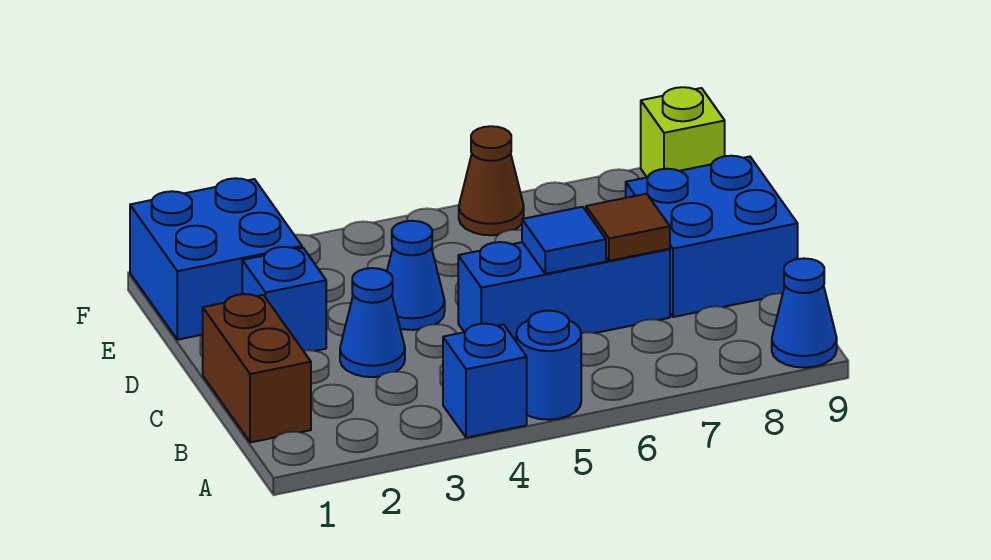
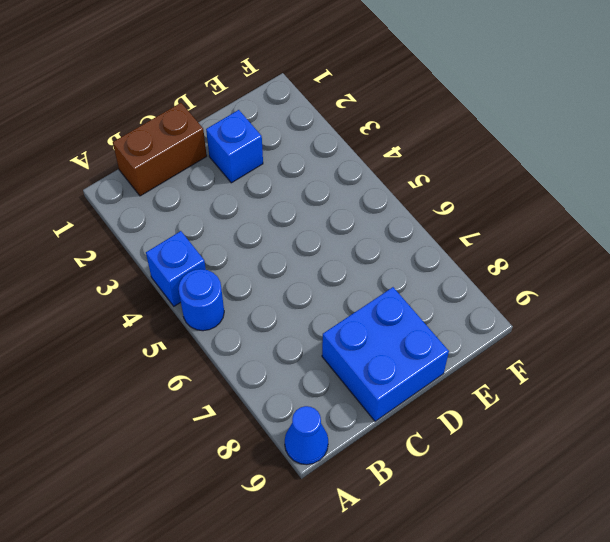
none -> blue 1x1 cone [340,268,405,377]
none -> blue 1x3 brick [458,242,670,341]
none -> blue 1x1 cone [387,221,445,330]

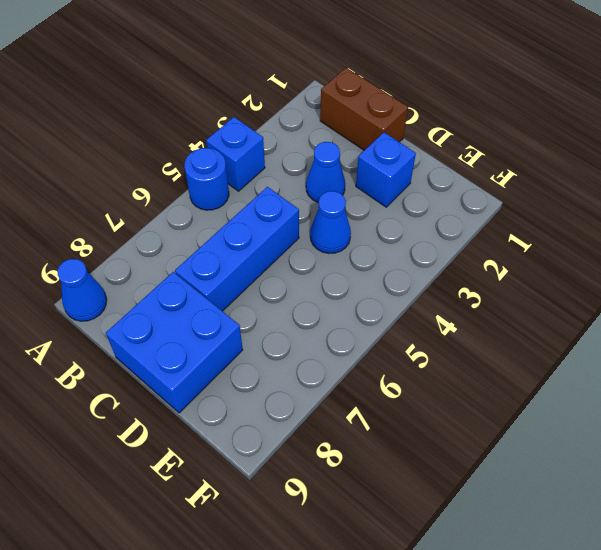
none -> blue 2x2 brick [130,178,302,340]
none -> brown 1x1 cone [459,126,524,235]
none -> lime 1x1 brick [641,87,725,177]

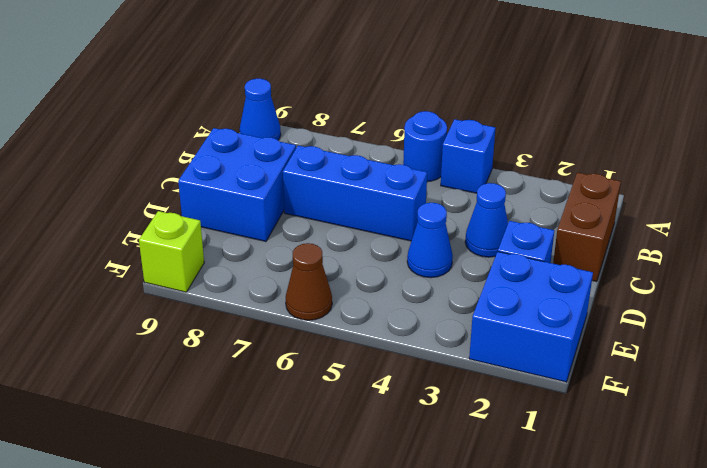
none -> blue 1x1 tile [522,207,606,274]
none -> brown 1x1 tile [586,194,670,261]

